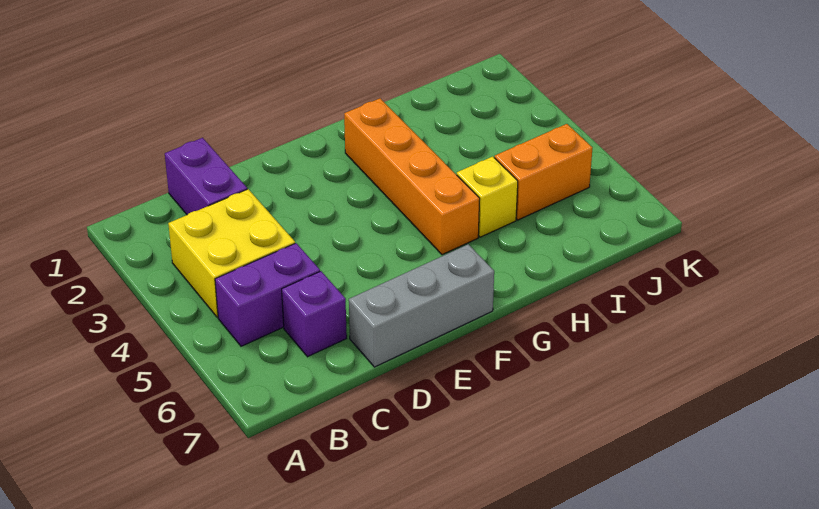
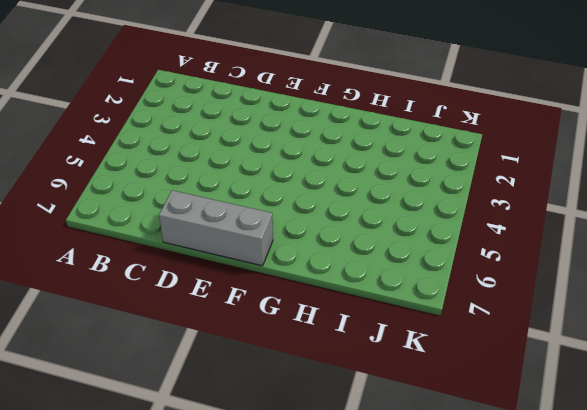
none -> yellow 2x2 brick [168,189,295,317]
none -> purple 1x2 brick [215,243,320,346]

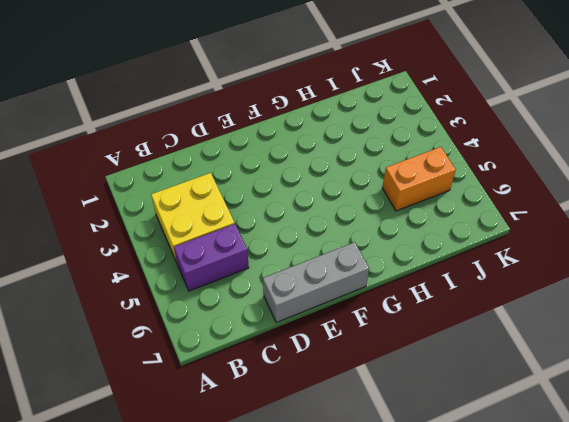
none -> purple 1x2 brick [165,138,247,215]
none -> purple 1x1 brick [282,271,347,357]

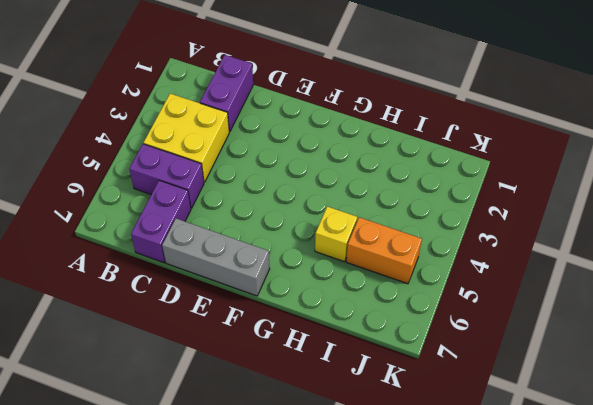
purple 1x2 brick [131,181,191,263] -> purple 1x1 brick [282,271,347,357]
none -> orange 1x4 brick [344,98,480,255]

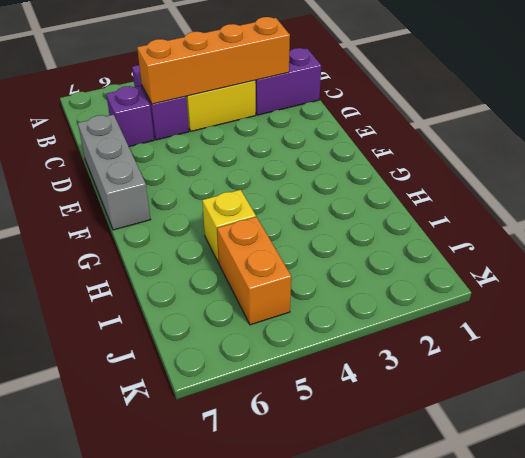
orange 1x4 brick [137,17,290,104] -> orange 1x4 brick moved to [344,98,480,255]

